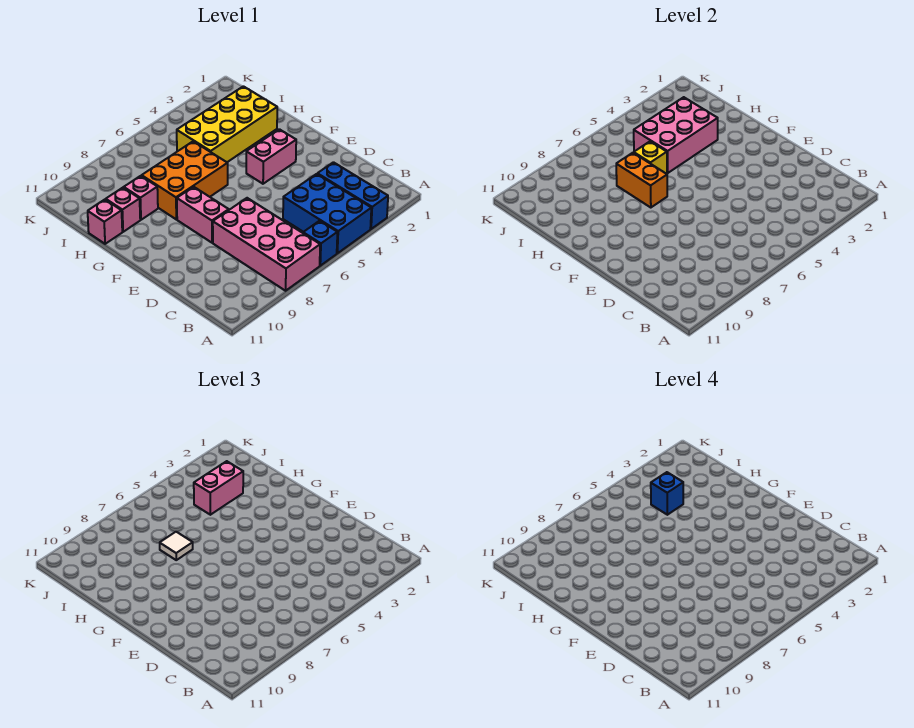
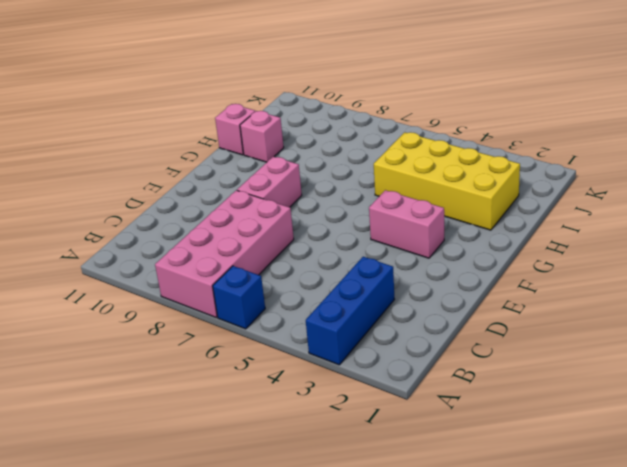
none -> blue 2x3 brick [283,174,371,253]
none -> orange 2x3 brick [142,141,228,219]
none -> pink 1x1 brick [124,176,158,220]

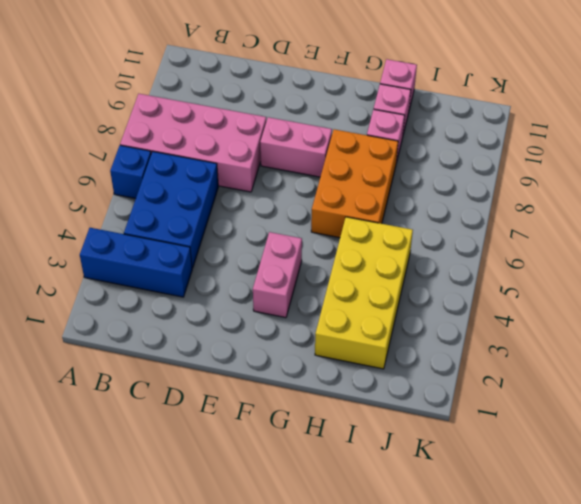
blue 2x3 brick [124,152,218,268] -> blue 2x3 brick turned to [283,174,371,253]
none -> orange 1x2 brick [616,153,667,208]
none -> pink 2x3 brick [634,97,718,173]
none -> yellow 1x1 brick [634,141,667,174]

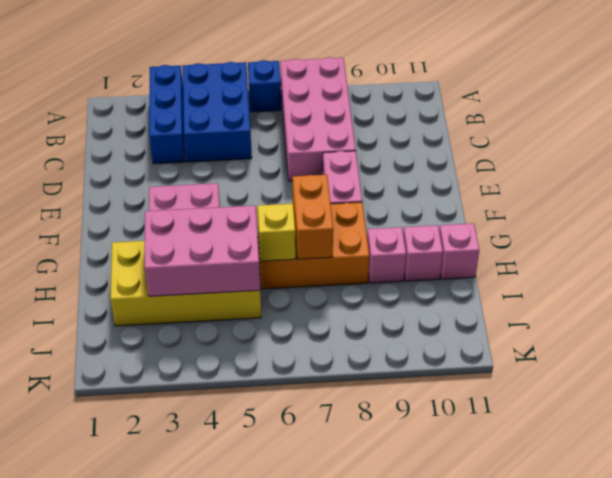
none -> white 1x1 tile [160,532,193,560]
none -> pink 1x2 brick [194,461,243,515]
none -> blue 1x1 brick [651,472,683,515]

